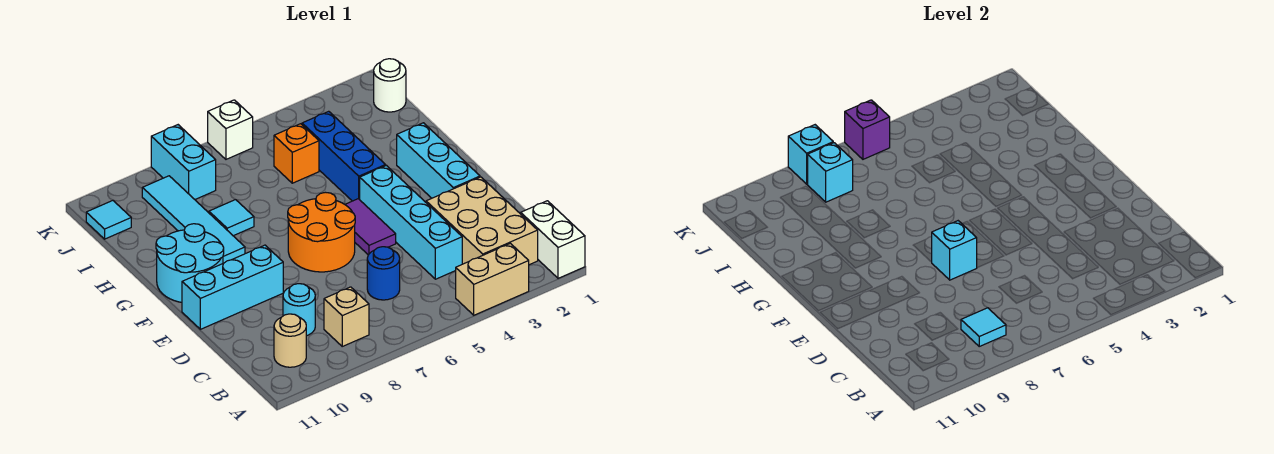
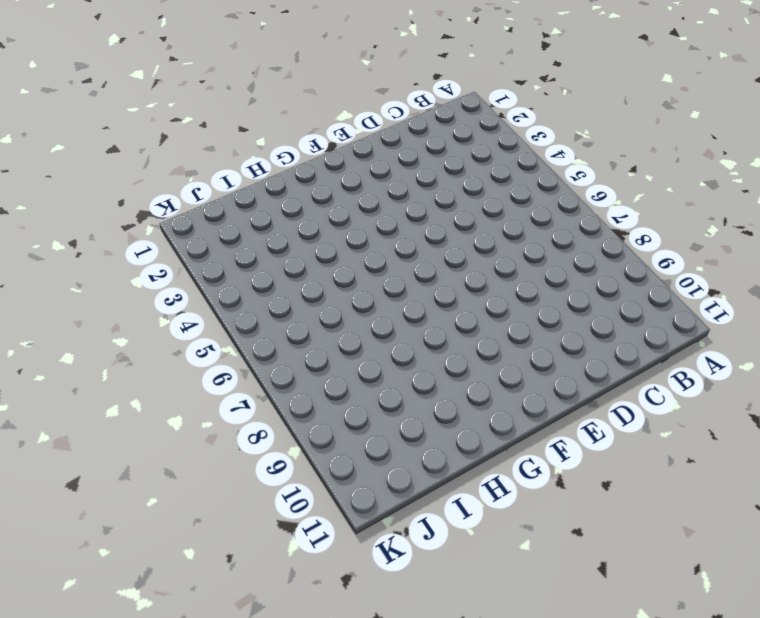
none -> white 1x2 brick [521,201,585,278]
none -> tan 1x2 brick [456,243,529,315]
none -> tan 2x3 brick [426,177,538,265]

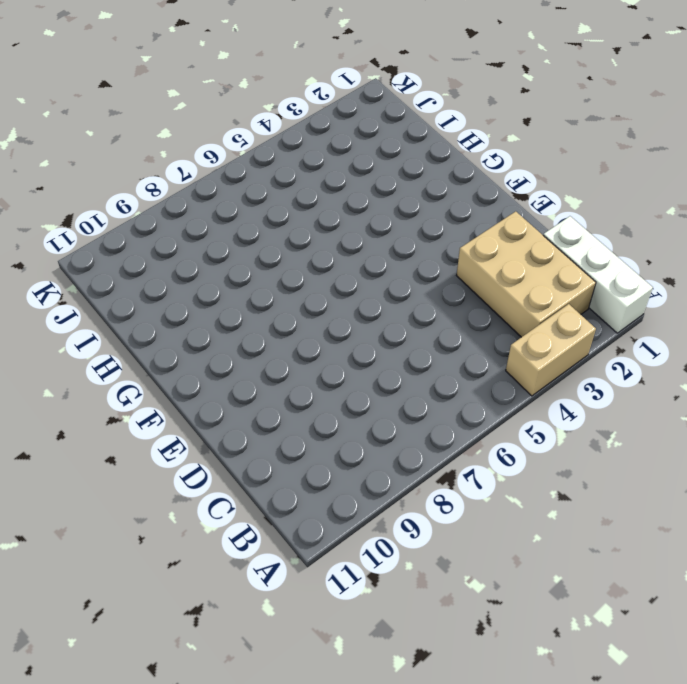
white 1x3 brick [543,216,653,333] -> white 1x2 brick [521,201,585,278]
none -> tan 1x1 brick [324,287,369,346]
none -> tan 1x1 round brick [274,314,306,367]
none -> cyan 1x4 brick [360,166,462,279]

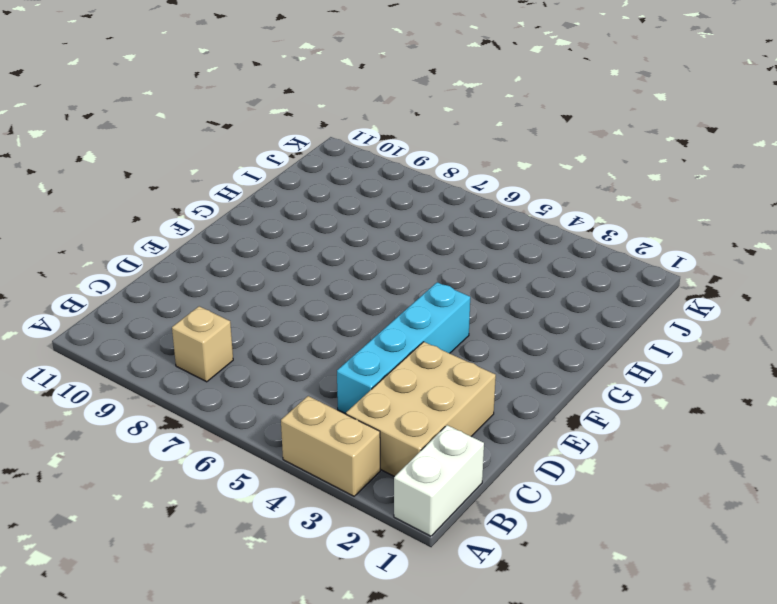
none -> tan 1x1 round brick [274,314,306,367]
none -> blue 1x1 round brick [367,247,400,300]
none -> cyan 1x1 round brick [283,284,315,336]

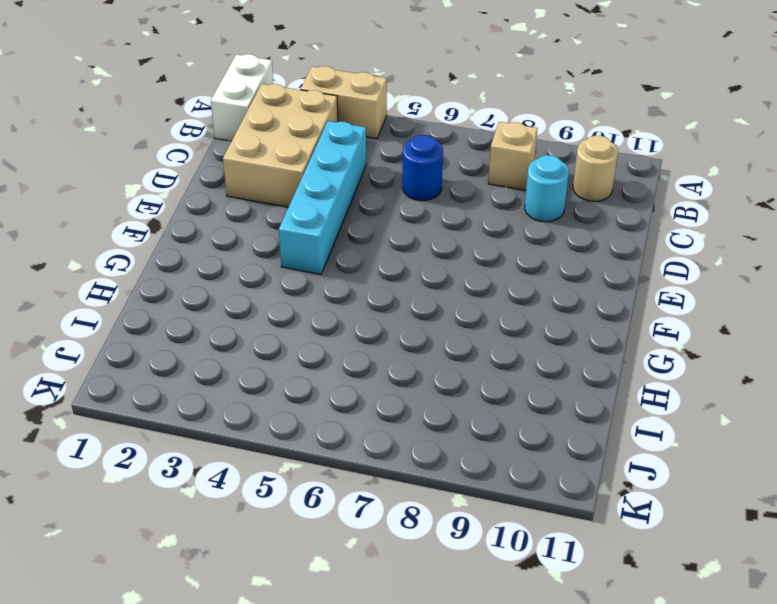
none -> cyan 1x3 brick [397,123,480,198]
none -> purple 1x2 tile [345,199,396,255]
none -> orange 2x2 round brick [288,192,355,272]

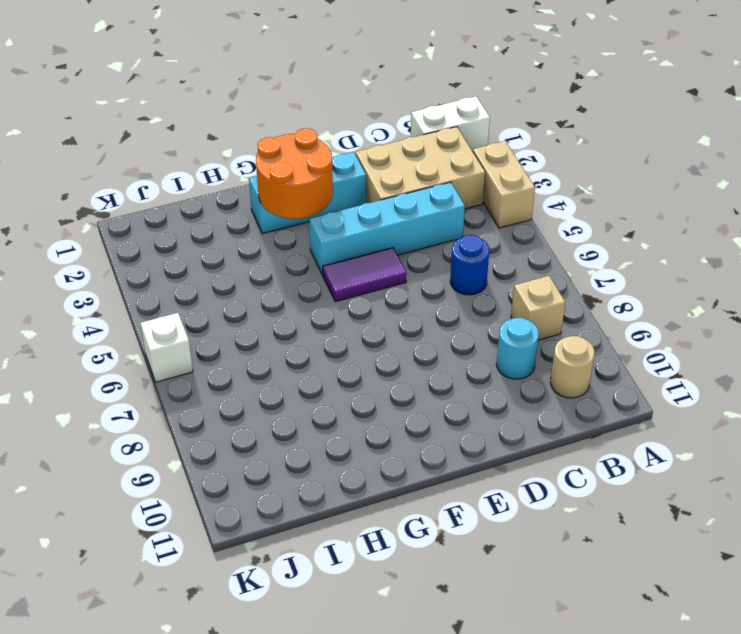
orange 2x2 round brick [256,128,333,219] -> orange 2x2 round brick moved to [288,192,355,272]
none -> cyan 1x3 brick [182,245,283,329]
none -> cyan 2x2 round brick [156,224,224,302]
none -> blue 1x3 brick [302,111,386,201]

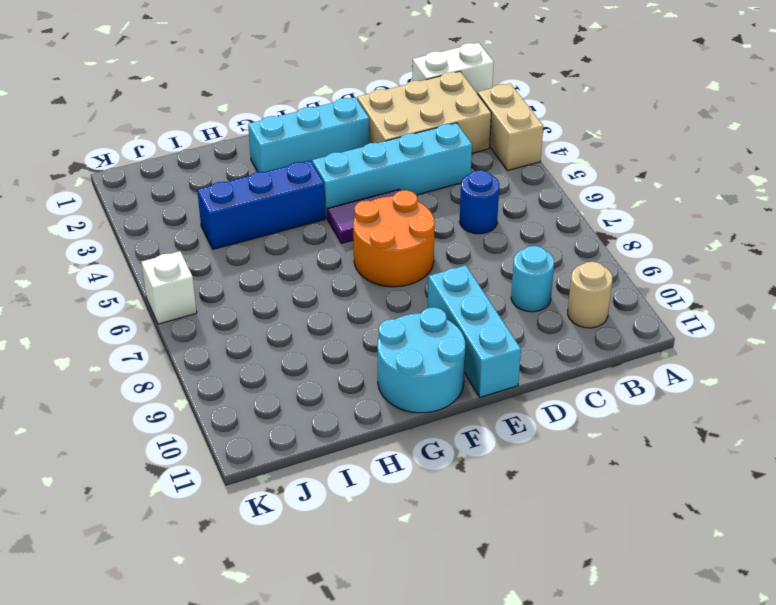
none -> tan 1x1 brick [324,287,369,346]
none -> cyan 1x4 tile [142,176,245,263]
none -> cyan 1x1 tile [209,200,254,236]

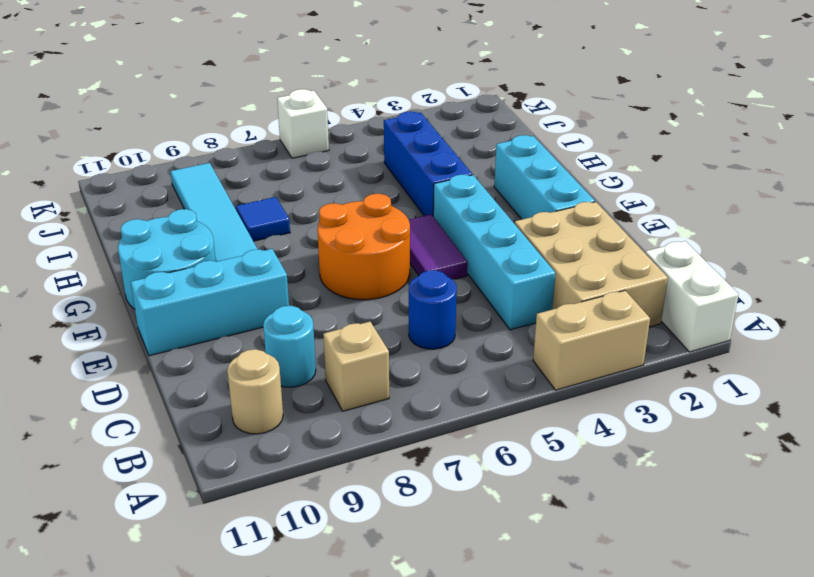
blue 1x1 tile [236,197,290,241] -> cyan 1x1 tile [209,200,254,236]
none -> orange 1x1 brick [274,124,319,183]
none -> white 1x1 round brick [374,59,406,112]
none -> cyan 1x2 brick [151,125,216,199]

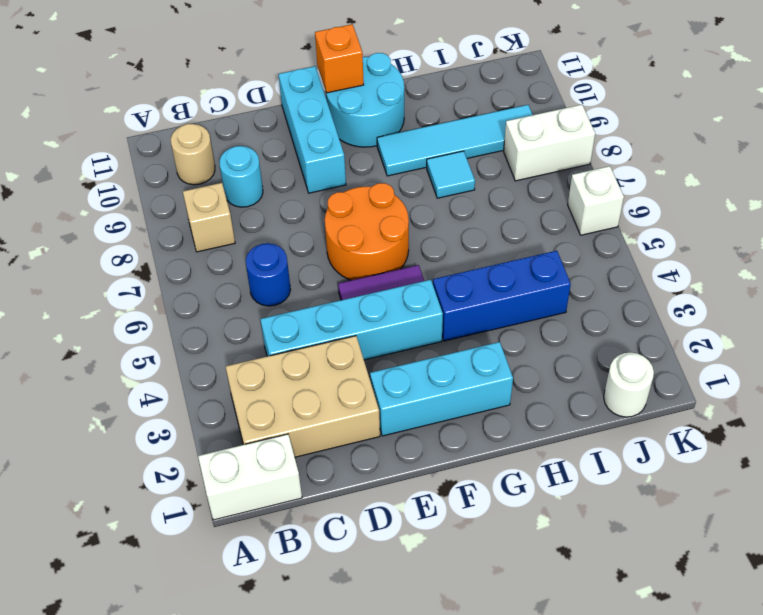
orange 1x1 brick [315,24,364,93] -> orange 1x1 brick moved to [274,124,319,183]
white 1x2 brick [504,105,595,181] -> cyan 1x2 brick [151,125,216,199]
none -> tan 1x2 brick [456,243,529,315]
none -> cyan 1x1 tile [86,201,131,239]
none -> cyan 1x1 tile [961,308,1006,346]

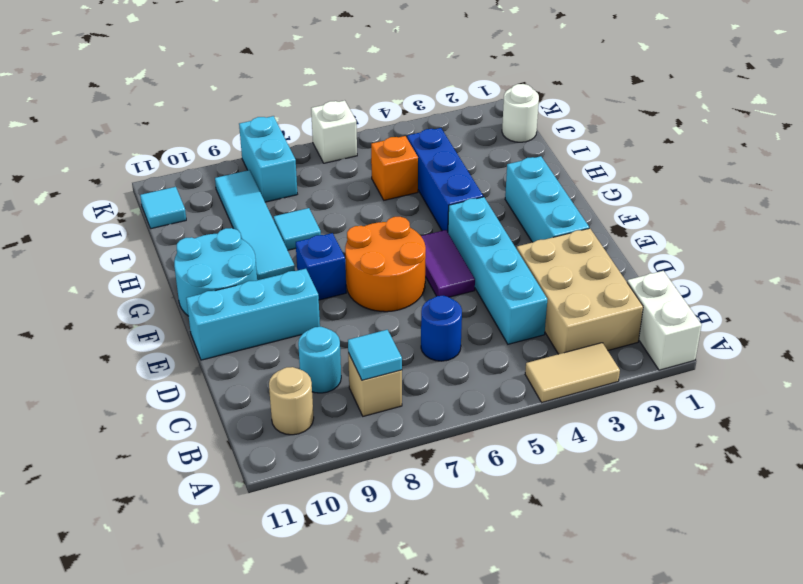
tan 1x2 tile [525,343,620,402] -> tan 1x2 brick [456,243,529,315]
blue 1x1 brick [296,233,346,300] -> none
none -> cyan 1x1 brick [932,221,977,280]
none -> cyan 1x1 brick [807,143,853,202]
none -> purple 1x1 brick [845,100,890,159]

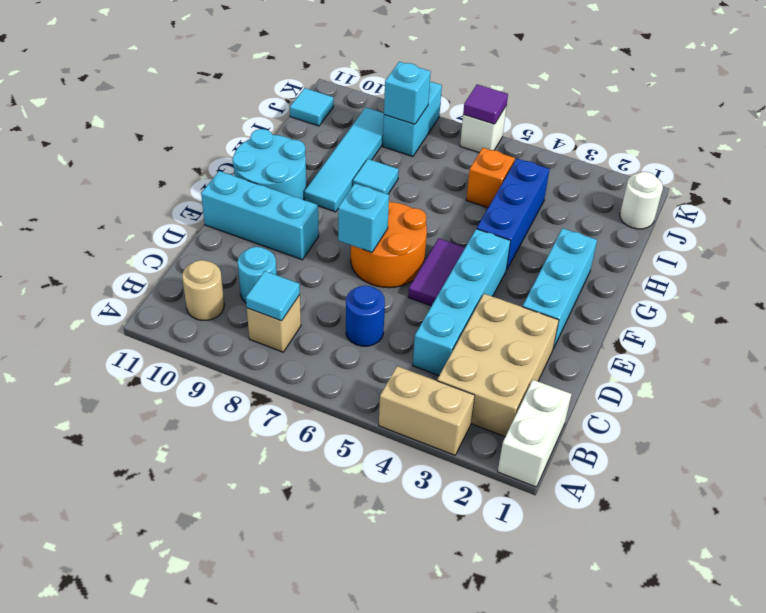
purple 1x1 tile [463,84,508,124] -> purple 1x1 brick [845,100,890,159]
none -> cyan 1x1 brick [788,125,833,184]

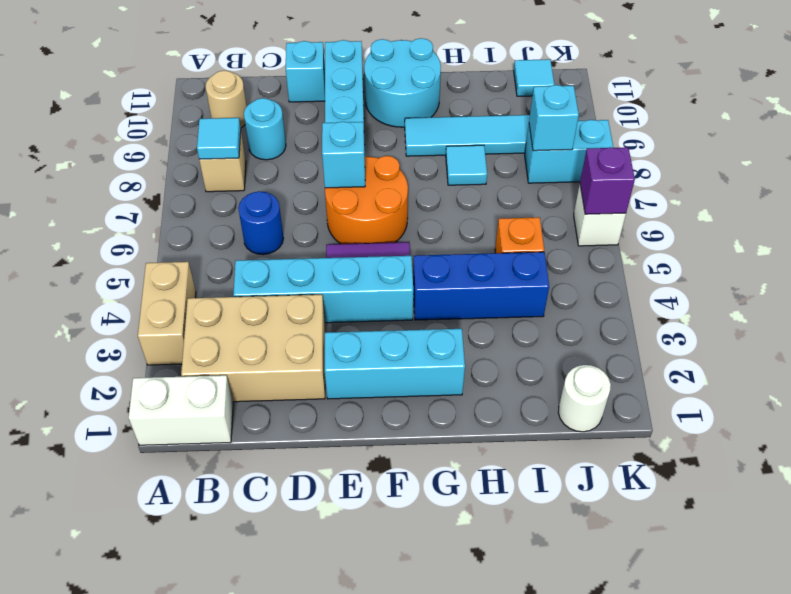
cyan 1x1 brick [286,41,325,102] -> cyan 1x1 brick moved to [788,125,833,184]

